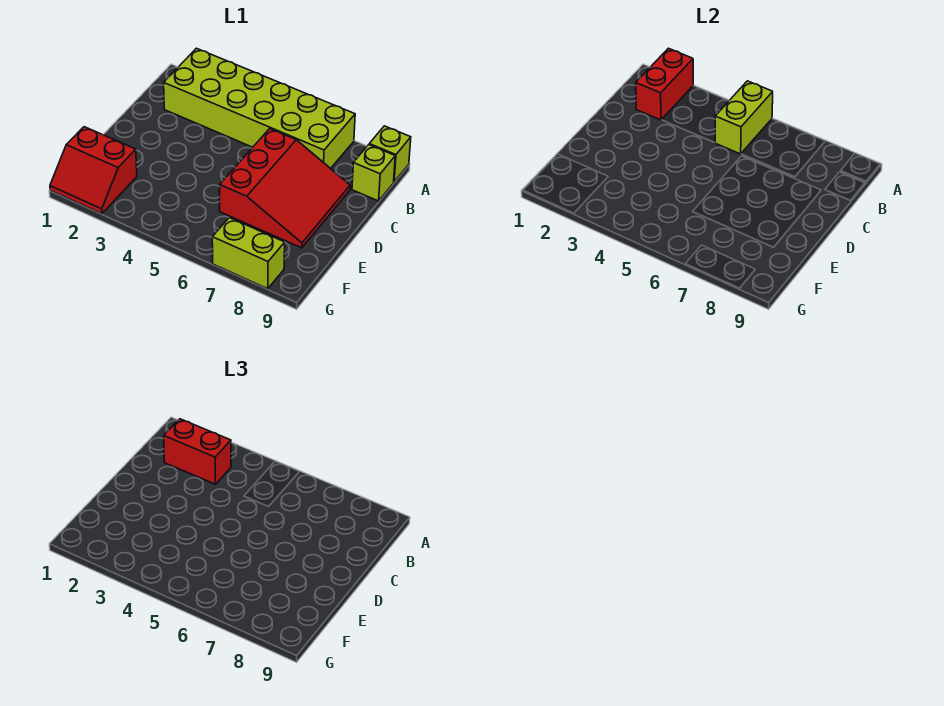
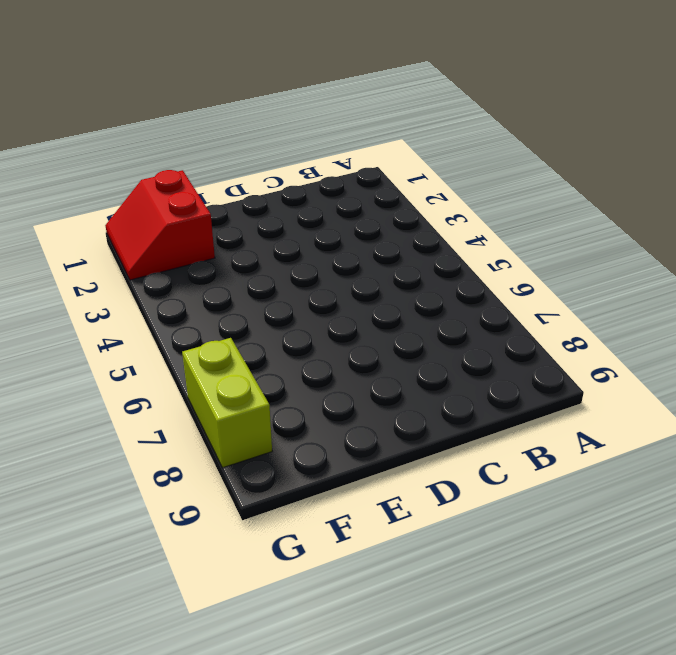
none -> lime 2x6 brick [164,48,355,169]
none -> lime 1x1 brick [369,126,411,182]

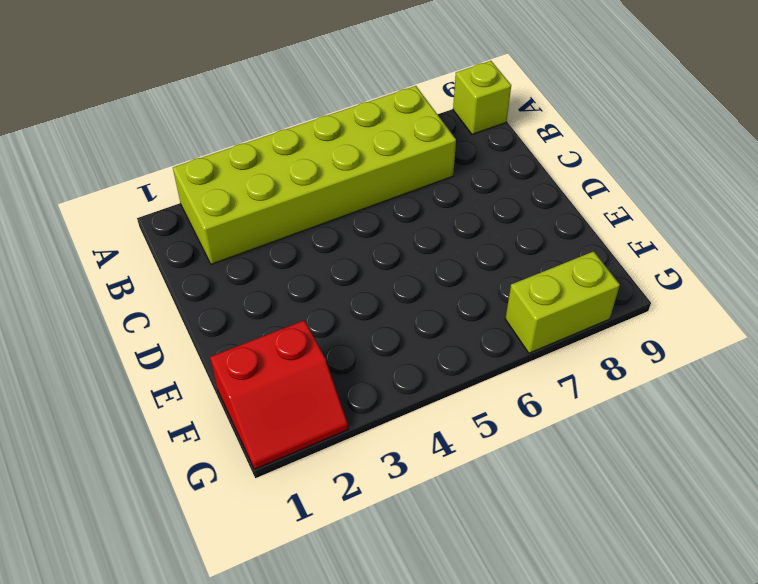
none -> lime 1x1 brick [352,145,395,201]
none -> red 3x3 slope [220,129,350,248]

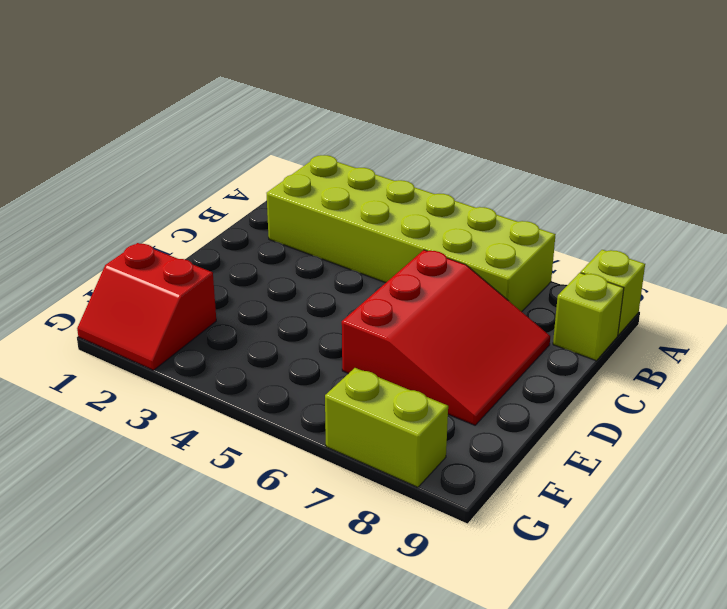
none -> red 1x2 brick [636,48,693,120]
none -> lime 1x2 brick [715,81,773,154]

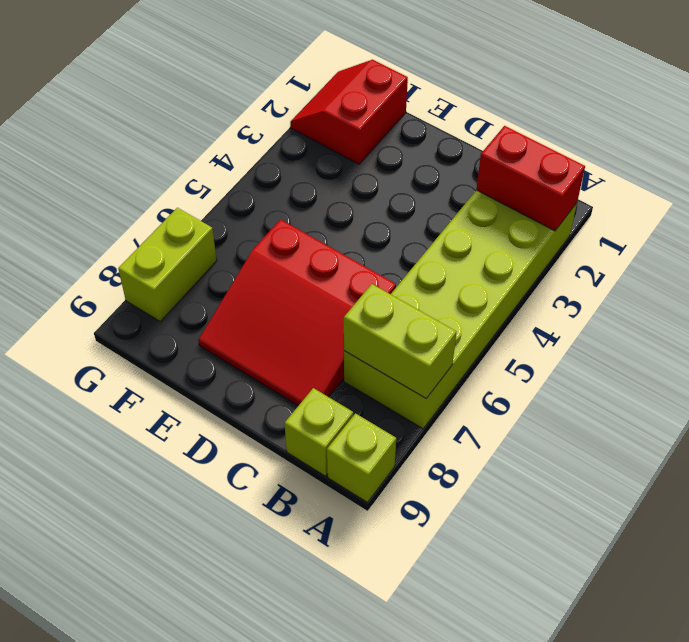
lime 1x2 brick [344,284,456,398] -> lime 1x2 brick moved to [715,81,773,154]
none -> red 1x2 brick [164,419,231,484]

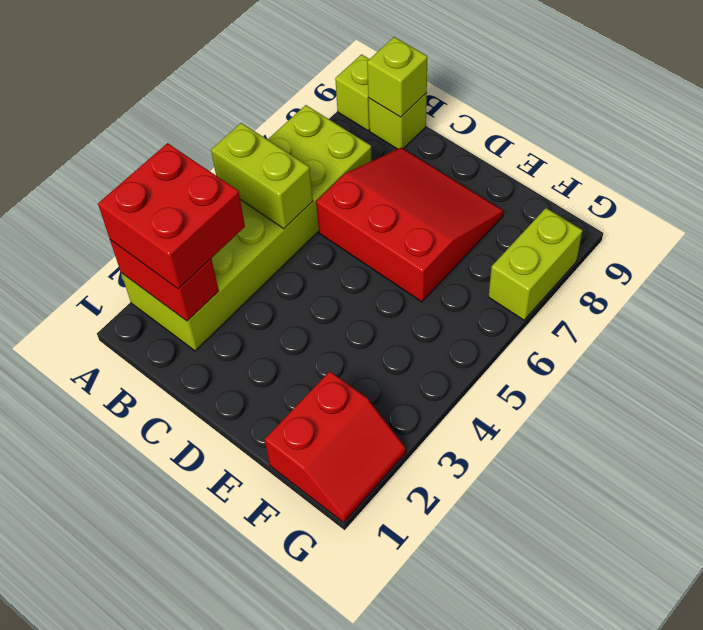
red 2x2 brick [98,143,245,289] -> red 1x2 brick [164,419,231,484]
lime 1x1 brick [367,37,427,117] -> none

